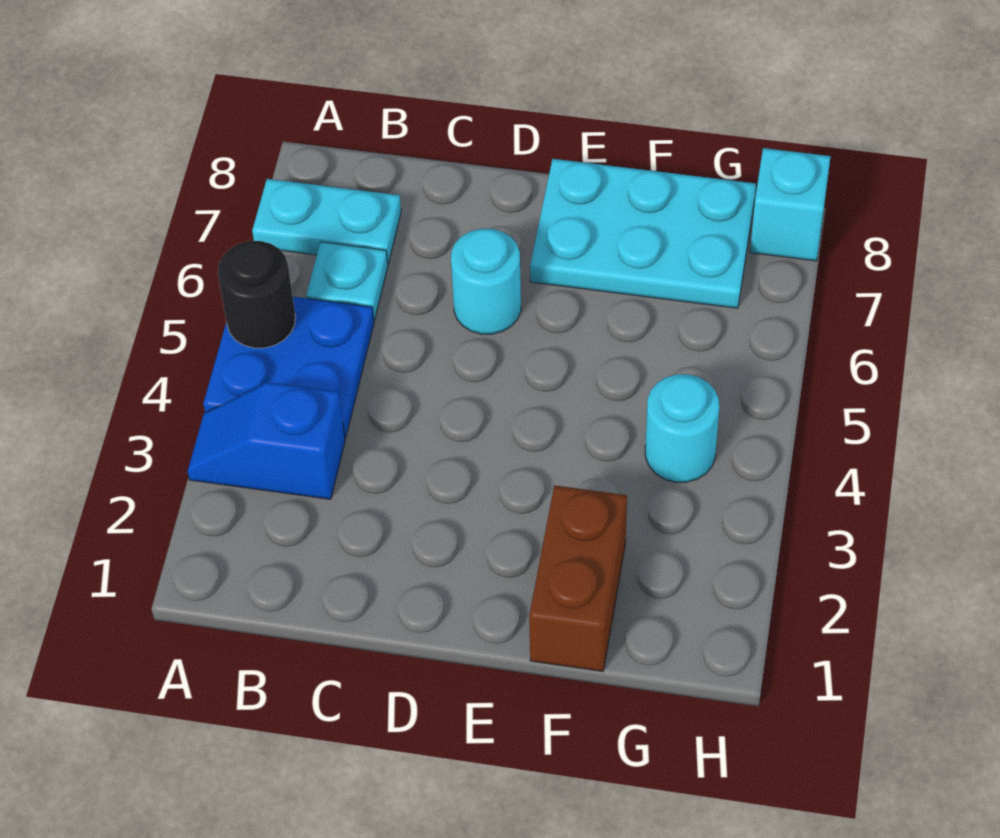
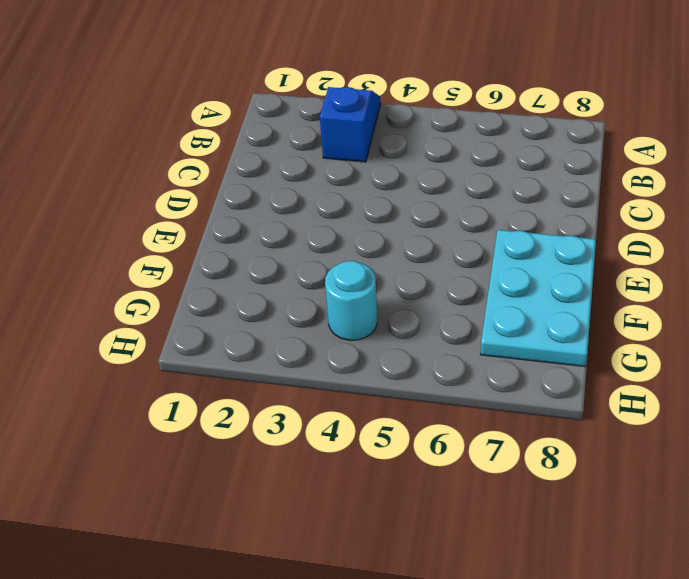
none -> blue 2x2 plate [203,297,374,438]
none -> cyan 1x2 plate [252,179,401,264]

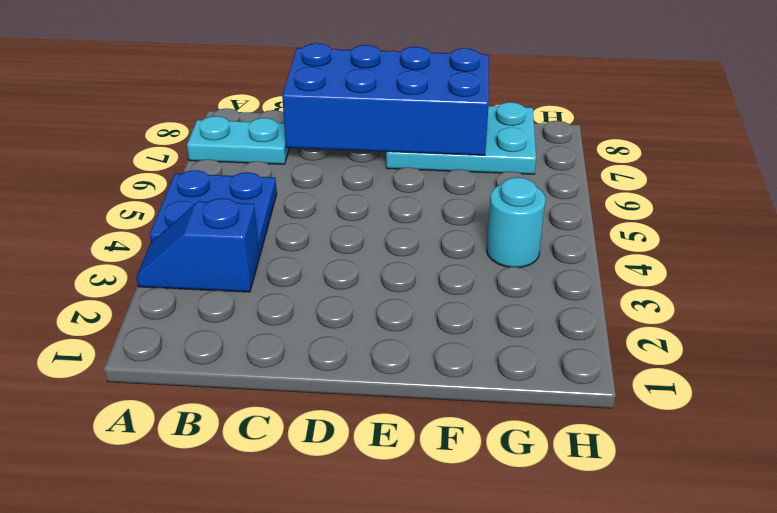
blue 2x4 brick [282,43,489,155] -> none
none -> cyan 1x1 plate [306,242,388,320]
none -> cyan 1x1 round brick [451,229,521,334]

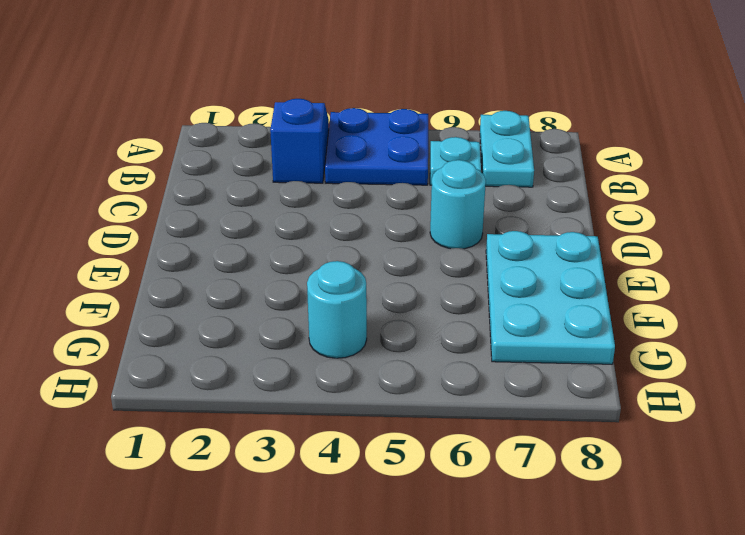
none -> brown 1x2 brick [529,485,627,671]
none -> cyan 1x1 brick [750,148,831,261]

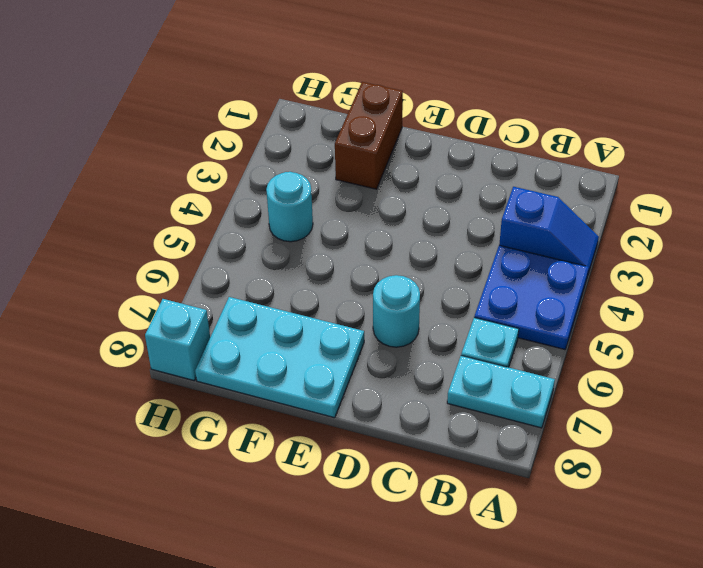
none -> black 1x1 round brick [218,241,295,348]

